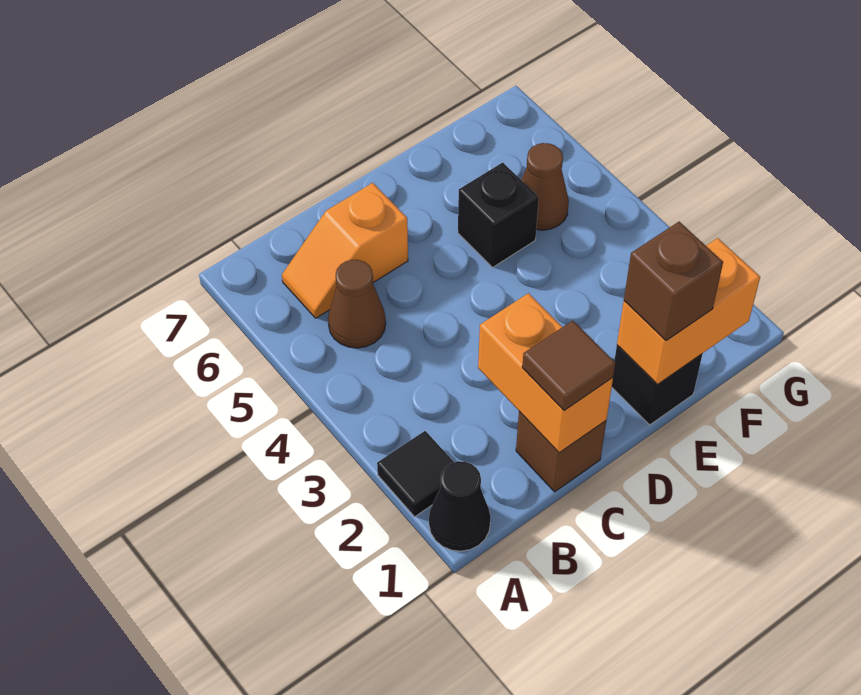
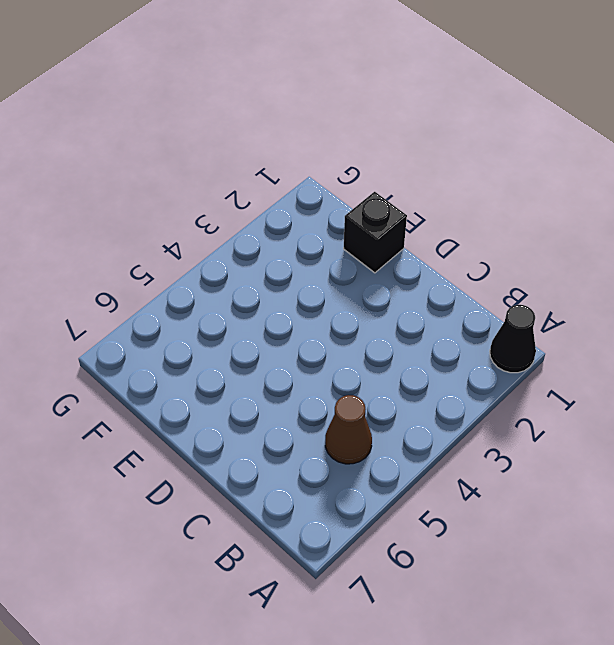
none -> black 1x1 tile [377,431,454,517]
none -> orange 1x2 slope [282,183,408,318]
none -> brown 1x1 brick [516,411,606,492]

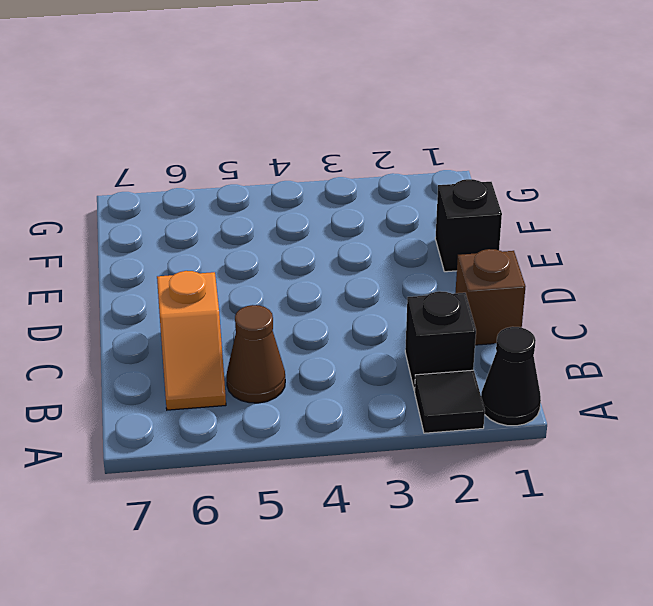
black 1x1 brick [405,291,476,391] -> black 1x1 brick moved to [458,163,539,267]
none -> brown 1x1 cone [522,143,569,230]
none -> orange 1x2 brick [478,293,613,453]
none -> orange 1x2 brick [617,238,760,385]

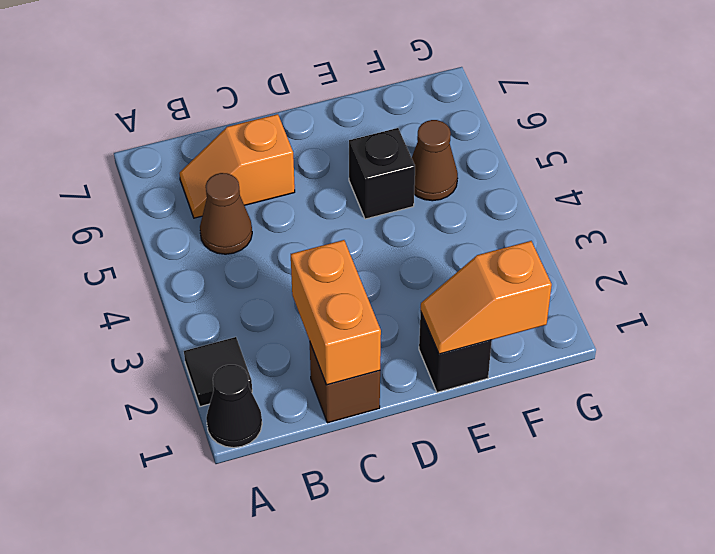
orange 1x2 slope [421,241,552,354] -> orange 1x2 brick [617,238,760,385]
none -> brown 1x1 tile [522,321,615,411]
none -> brown 1x1 brick [624,222,723,341]

